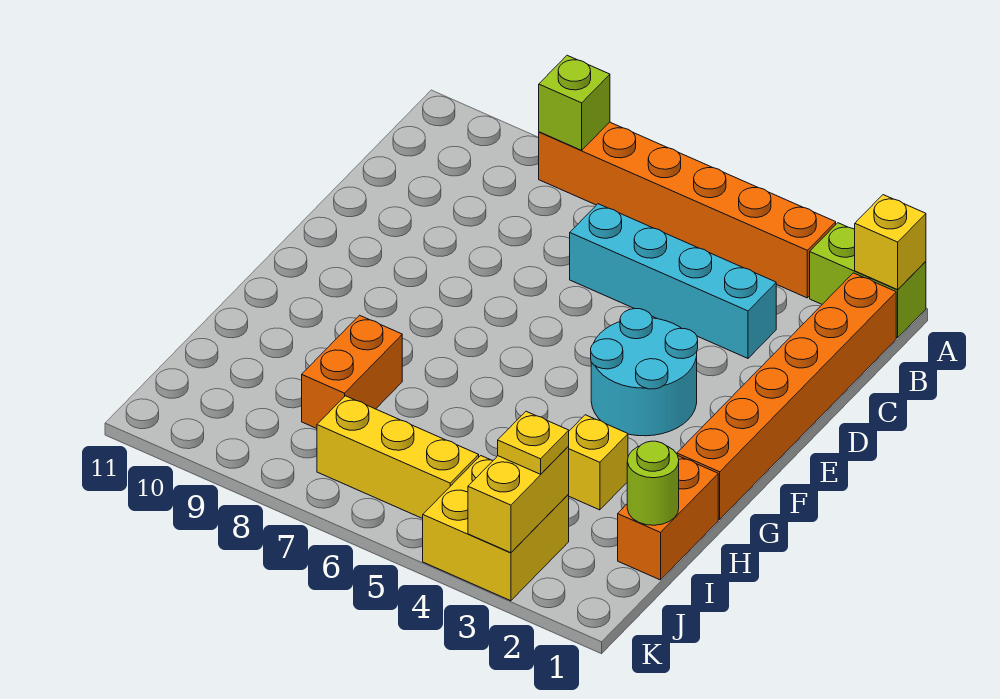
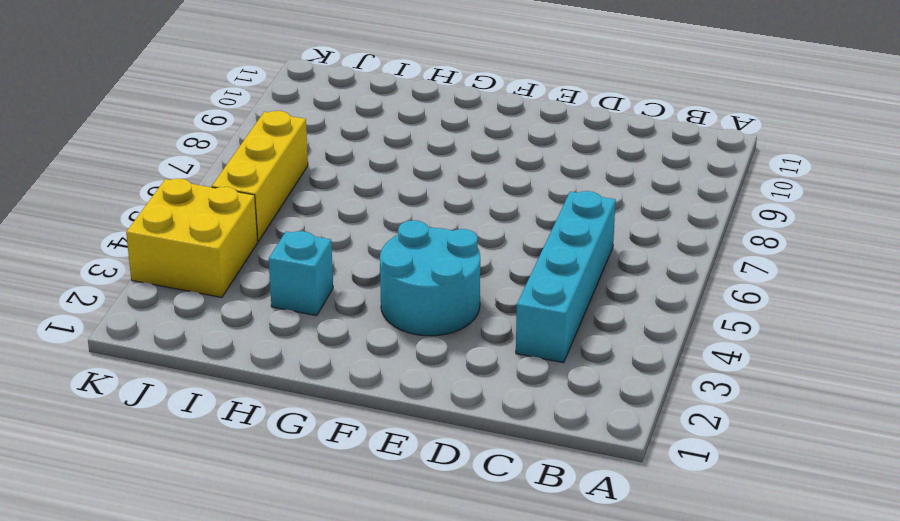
cyan 1x1 brick [269,231,333,316] -> yellow 1x1 brick [569,415,628,510]
none -> lime 1x2 brick [810,223,926,338]
none -> orange 1x6 brick [539,122,836,298]
none -> orange 1x6 brick [677,273,896,519]

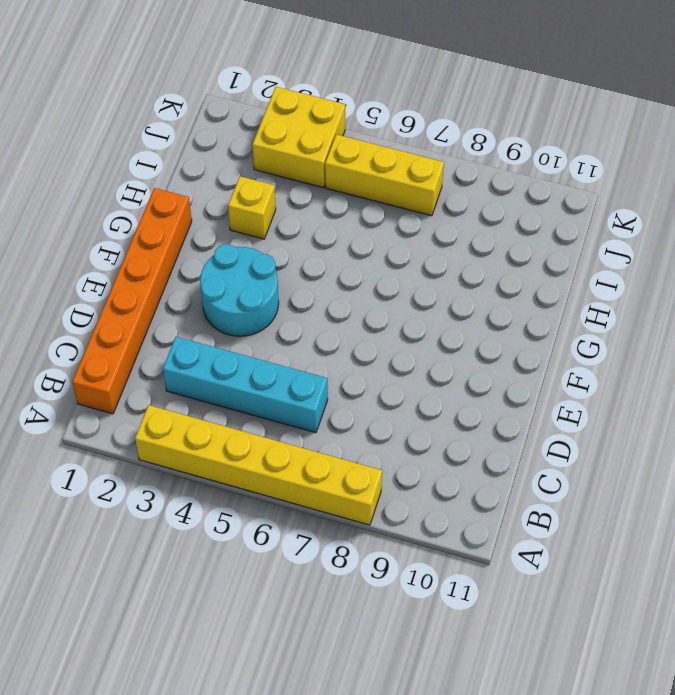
yellow 1x6 brick [135,405,382,525] -> orange 1x6 brick [539,122,836,298]
none -> lime 1x2 brick [810,223,926,338]
none -> orange 1x2 brick [618,456,718,580]
none -> orange 1x2 brick [302,315,402,429]

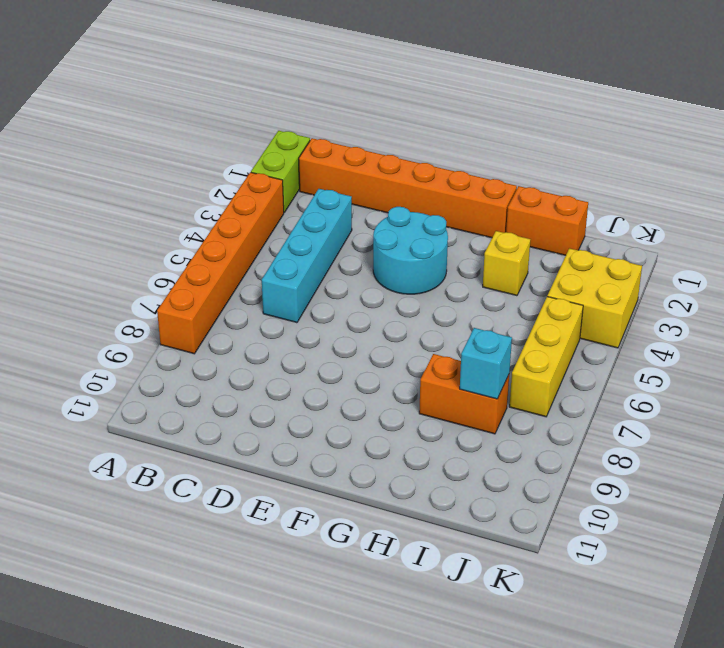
cyan 1x1 brick [460,328,512,399] -> none
none -> yellow 1x1 brick [855,195,926,290]
none -> lime 1x1 brick [539,55,610,150]
none -> lime 1x1 round brick [627,441,679,525]

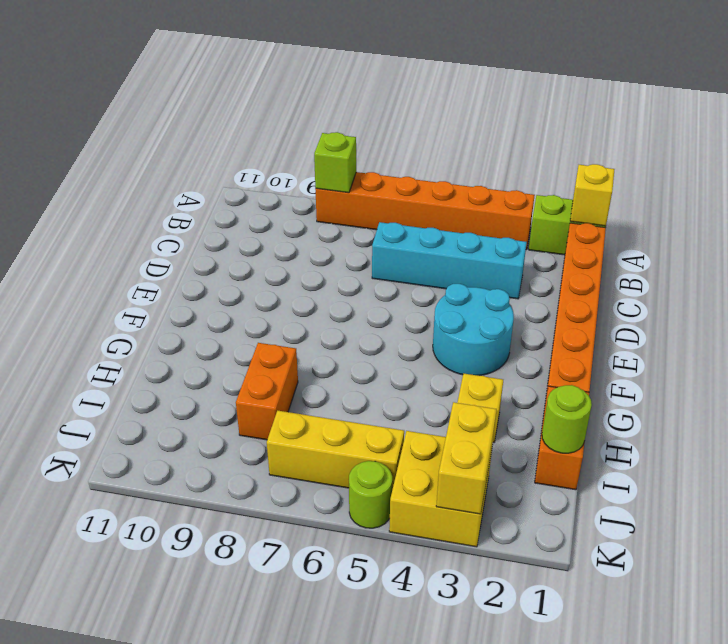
lime 1x1 round brick [349,461,392,528] -> none
none -> yellow 1x1 plate [498,411,569,474]

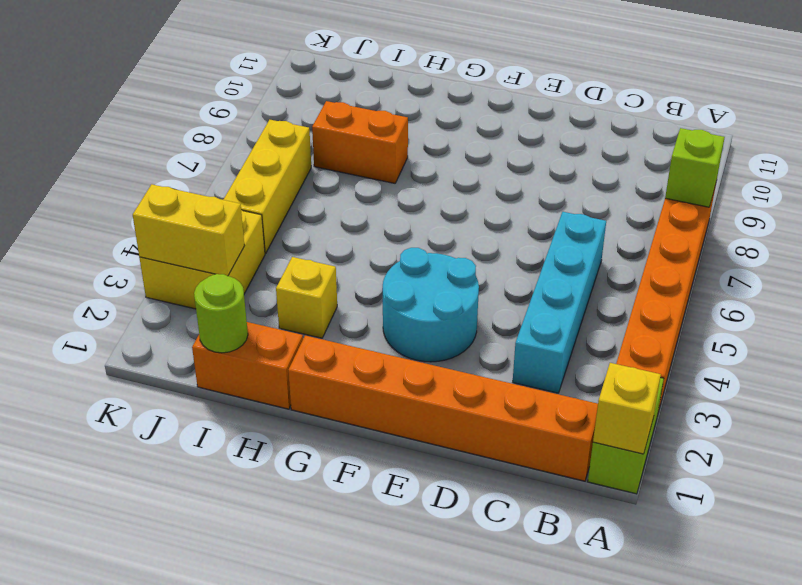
none -> yellow 1x1 plate [498,411,569,474]

